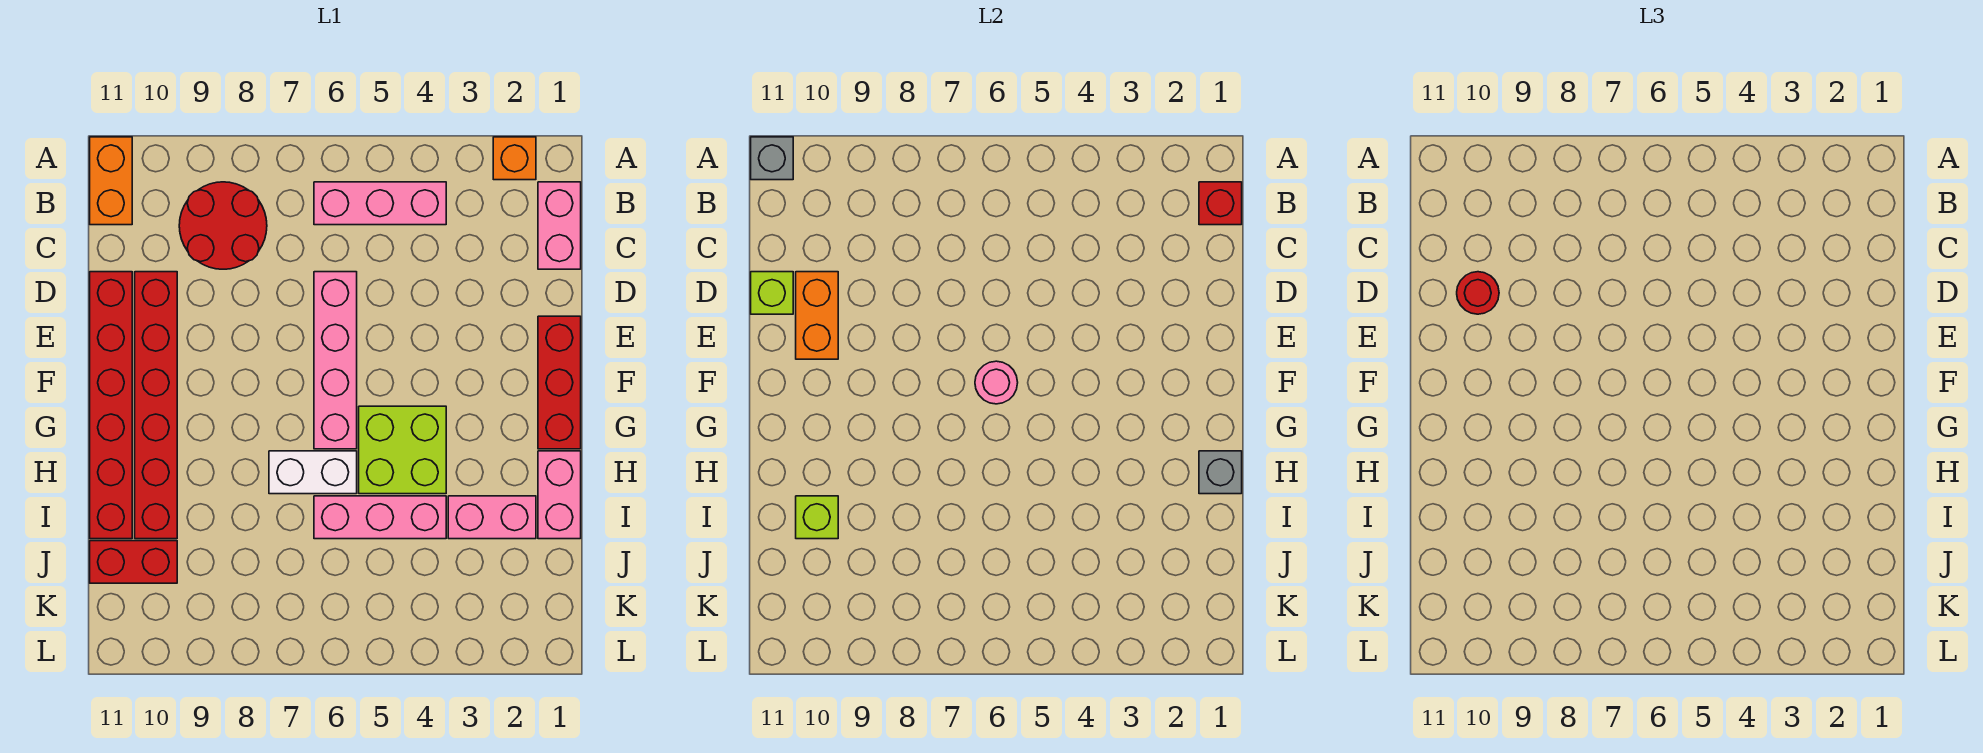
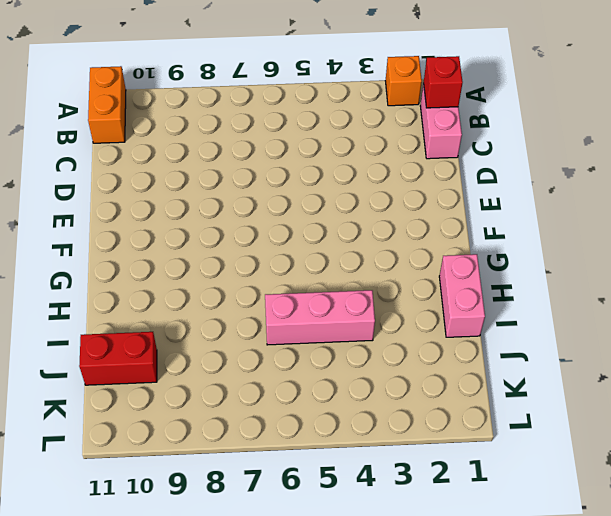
none -> pink 1x3 brick [314,182,446,225]
none -> red 2x2 round brick [179,182,267,269]
none -> pink 1x4 brick [314,272,357,449]

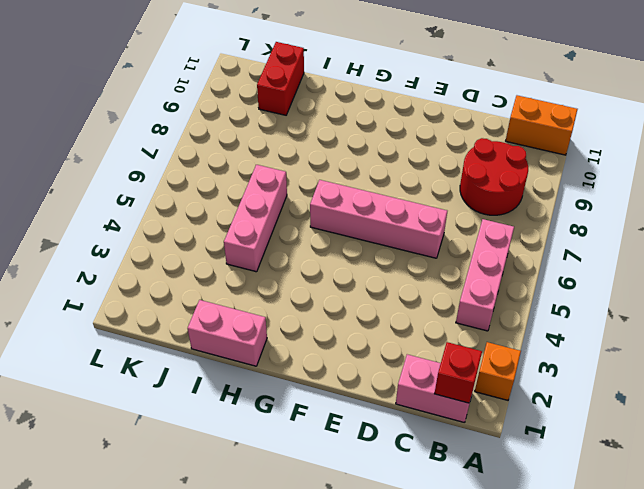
none -> red 1x6 brick [135,272,177,539]
none -> red 1x6 brick [90,272,132,539]
none -> red 1x3 brick [538,316,581,449]

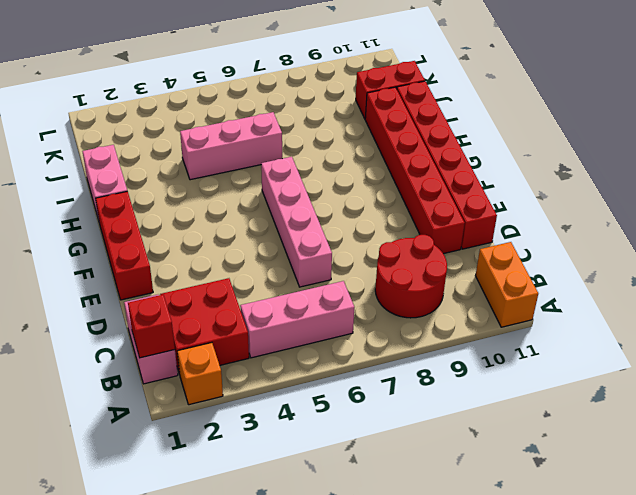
red 2x2 brick [160,278,249,374] -> none
none -> lime 2x2 brick [359,406,446,494]
none -> white 1x2 brick [269,451,357,494]
none -> pink 1x2 brick [448,496,536,539]

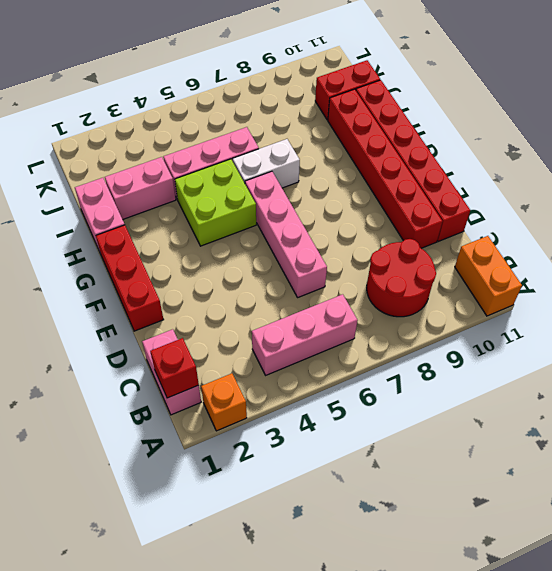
none -> grey 1x1 brick [751,137,793,180]
none -> orange 1x2 brick [796,272,838,359]
none -> lime 1x1 brick [751,272,793,314]

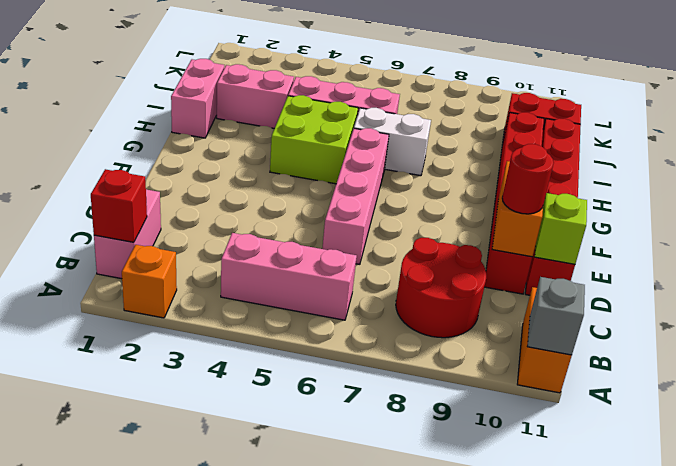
none -> red 1x3 brick [538,316,581,449]
none -> pink 1x1 round brick [975,361,1018,404]
none -> grey 1x1 brick [1199,451,1242,494]

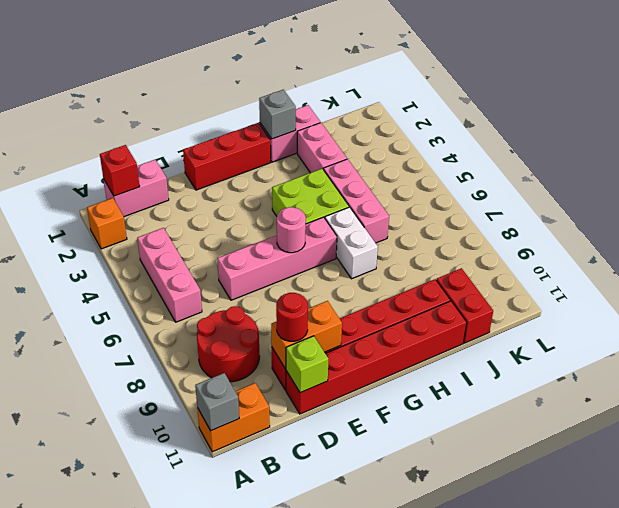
none -> lime 1x1 brick [796,496,838,539]

